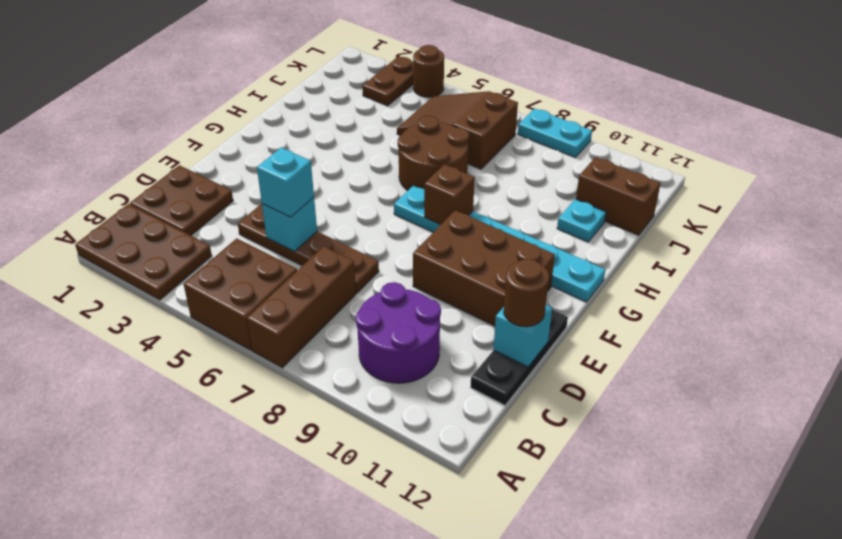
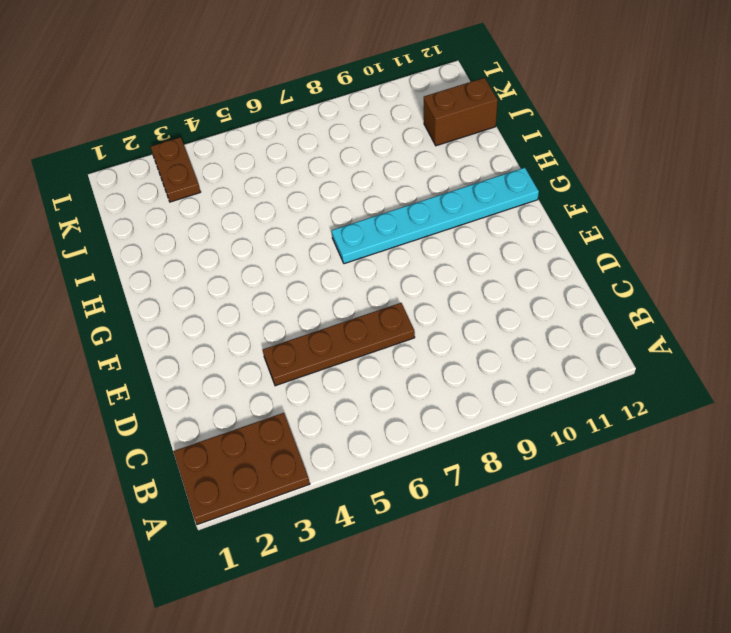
none -> brown 2x2 brick [184,238,297,350]
none -> brown 1x3 brick [247,246,356,368]
none -> purple 2x2 round brick [356,282,441,383]

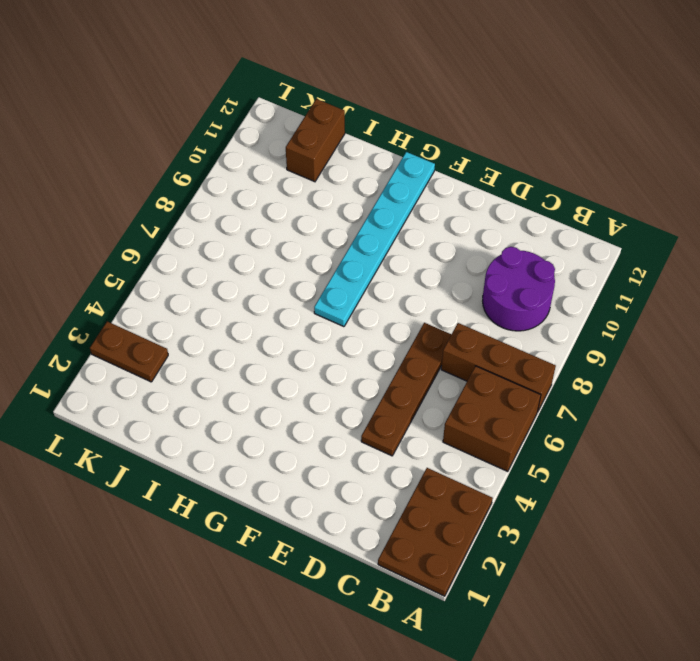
none -> brown 2x2 plate [130,165,233,235]
none -> black 1x3 plate [470,310,568,405]
none -> brown 2x3 brick [413,210,555,326]

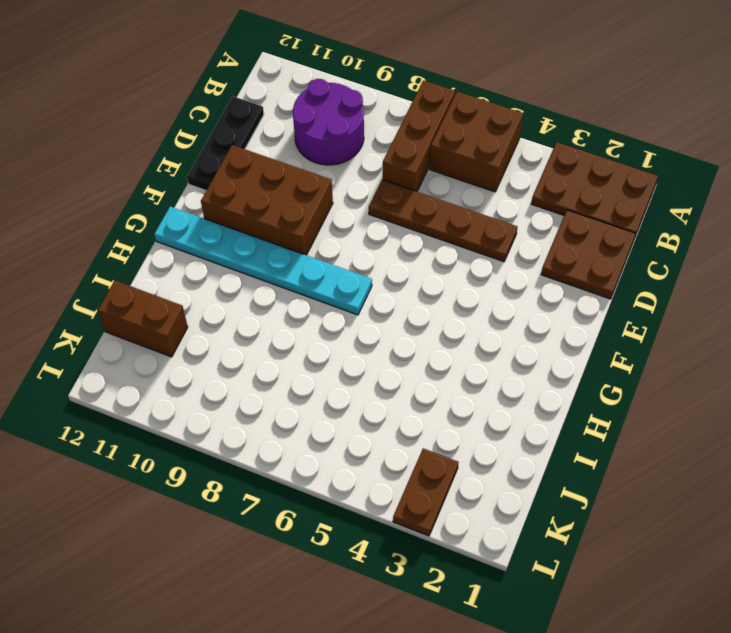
none -> brown 2x2 round brick [398,116,469,191]
none -> cyan 1x1 plate [557,199,606,242]
none -> brown 2x3 slope [397,91,518,169]

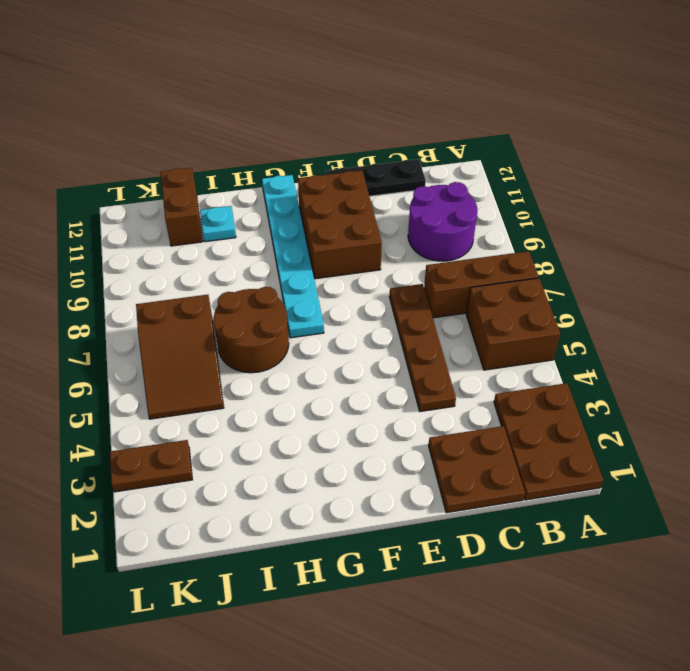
none -> brown 1x1 round brick [413,45,444,97]
none -> cyan 1x2 plate [518,108,592,158]
none -> cyan 1x1 brick [262,197,317,251]

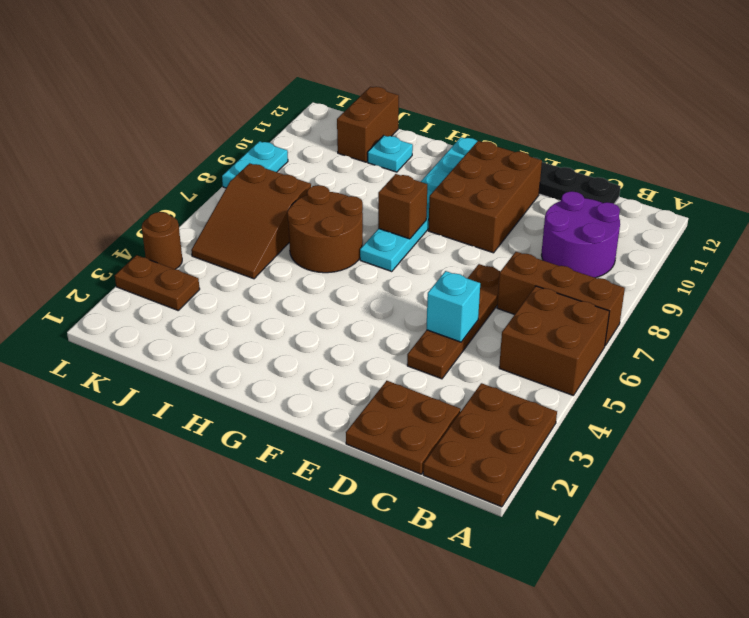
none -> cyan 1x1 brick [493,305,552,367]
none -> cyan 1x1 brick [257,148,314,217]
none -> brown 1x1 round brick [504,259,549,327]

